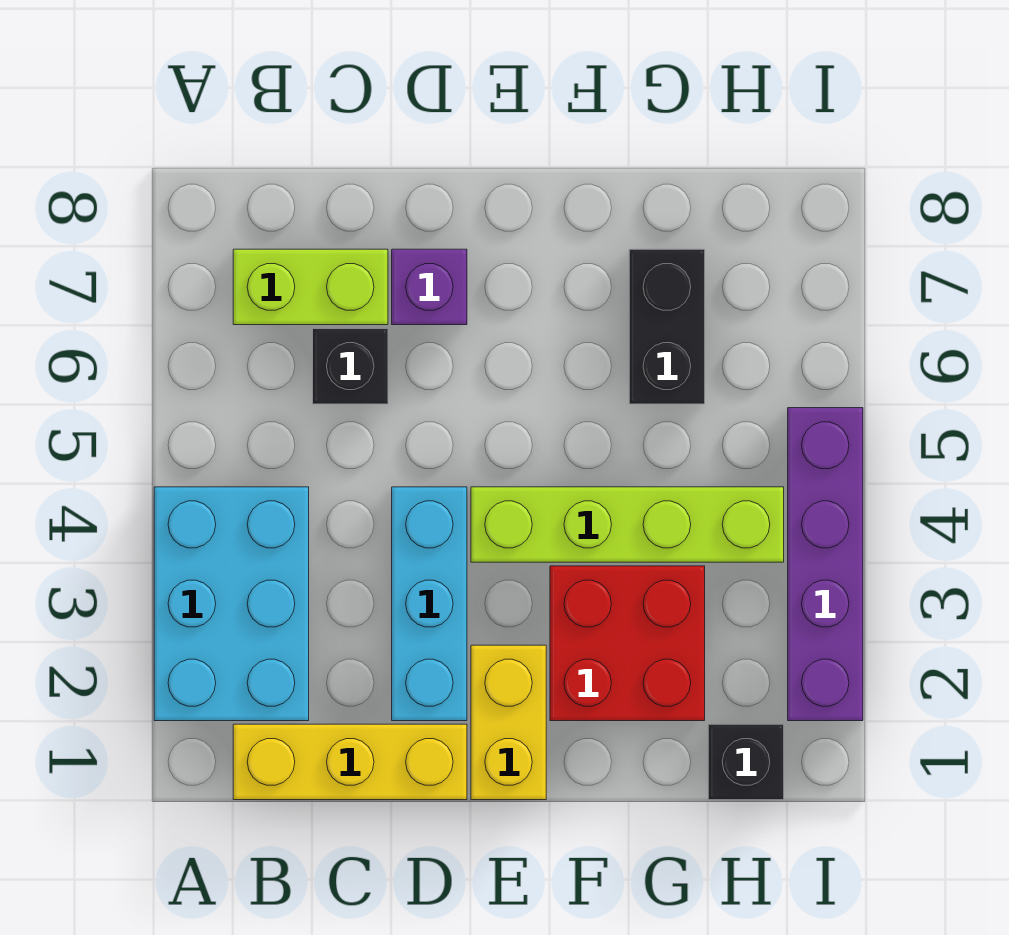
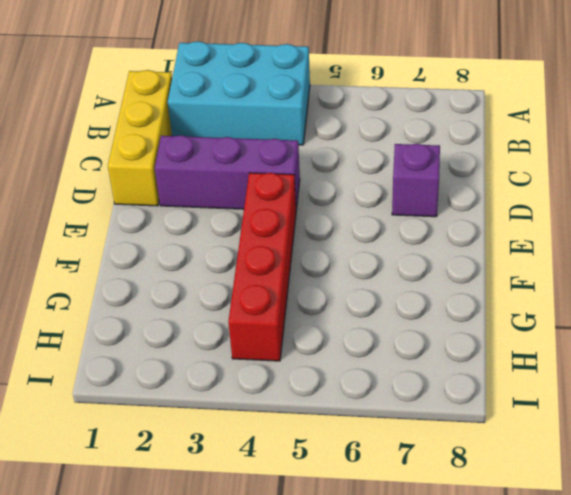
purple 1x3 brick [155,135,300,210] -> cyan 1x3 brick [392,487,467,721]
red 1x4 brick [228,173,296,361] -> lime 1x4 brick [471,487,784,562]
none -> lime 1x2 brick [233,249,388,325]
none -> black 1x1 brick [313,329,388,404]
none -> yellow 1x2 brick [471,645,546,800]

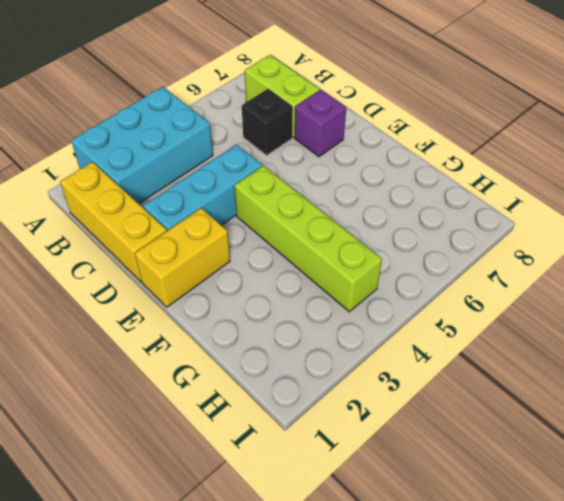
none -> red 2x2 brick [550,566,705,721]
none -> black 1x2 brick [629,249,705,404]
none -> black 1x1 brick [708,724,784,800]

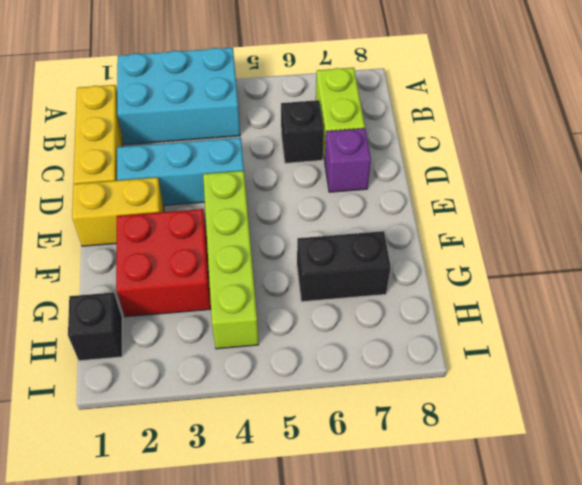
none -> purple 1x4 brick [788,408,863,721]

